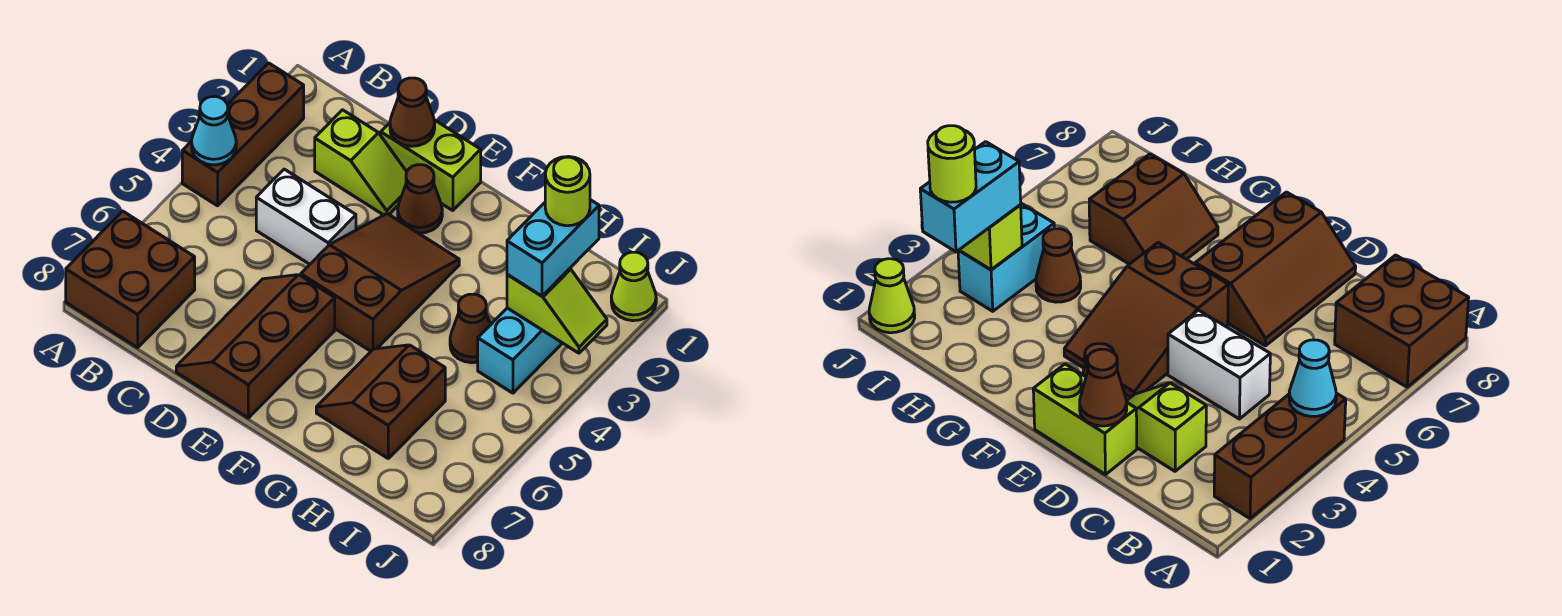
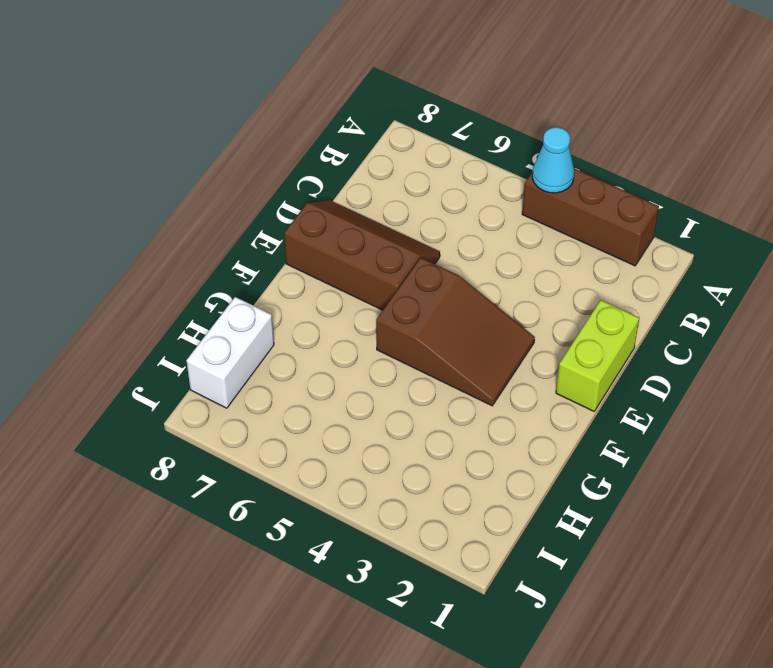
white 1x2 brick [186,297,274,408] -> white 1x2 brick moved to [256,169,356,264]
none -> brown 2x2 brick [66,211,195,348]
none -> lime 1x2 slope [315,110,407,215]
none -> brown 1x1 cone [398,165,442,233]

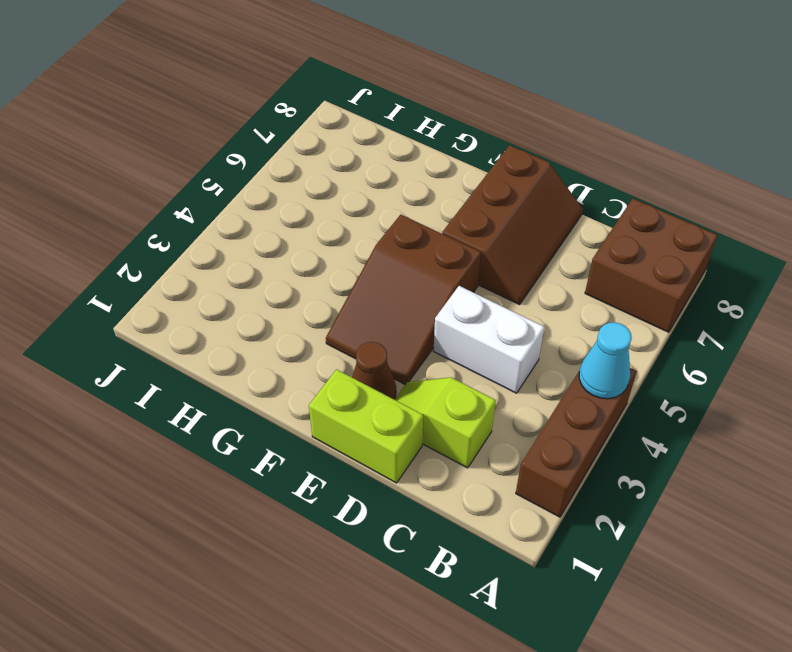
none -> brown 2x2 slope [316,345,445,458]
none -> brown 1x1 cone [450,294,490,363]
none -> cyan 1x2 brick [478,308,562,393]

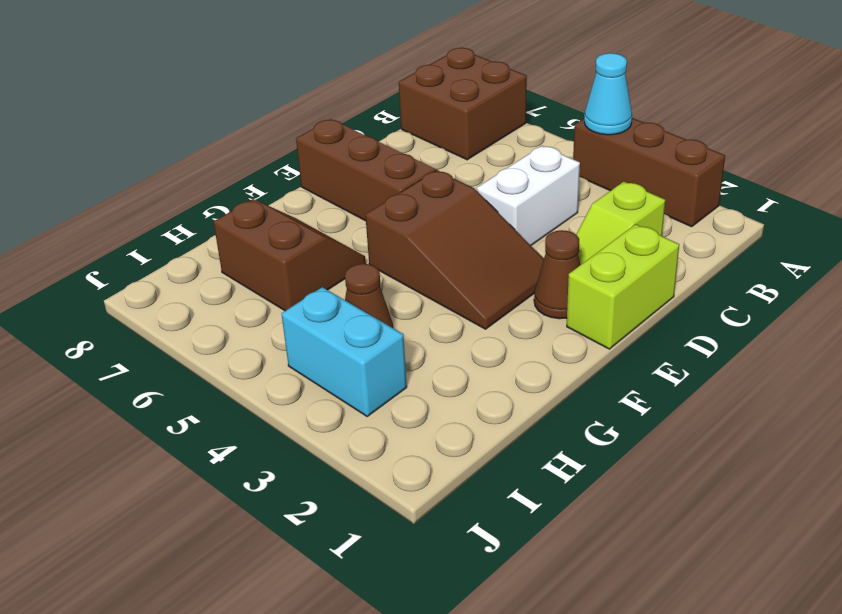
none -> lime 1x1 cone [611,252,656,321]
none -> brown 1x1 cone [390,78,435,146]
none -> lime 1x2 slope [507,269,607,353]

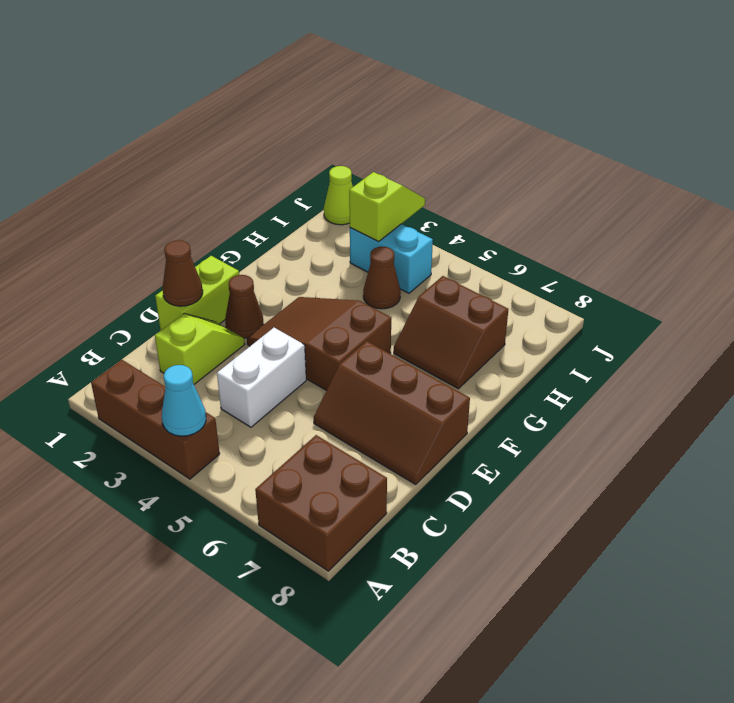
none -> cyan 1x2 brick [507,200,599,296]
none -> lime 1x1 round brick [545,157,590,226]

